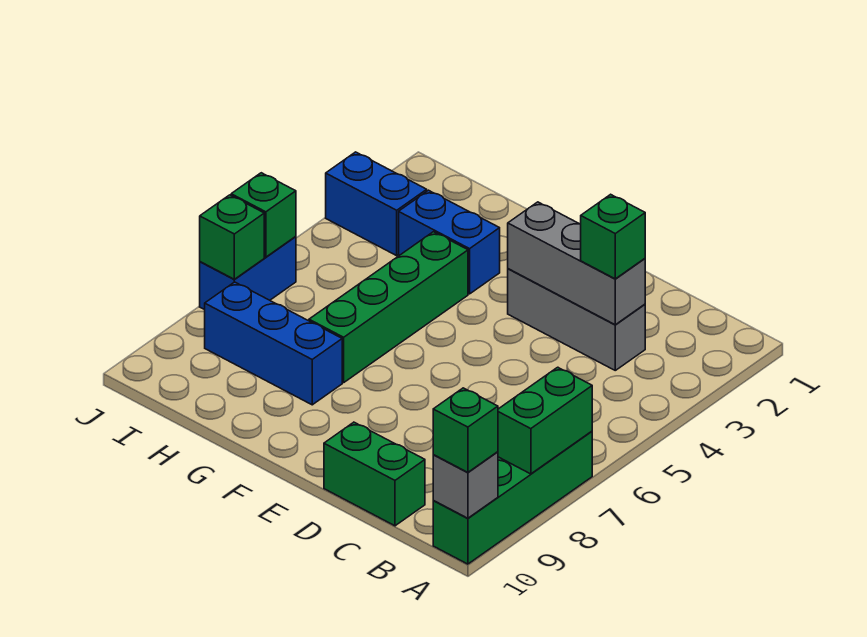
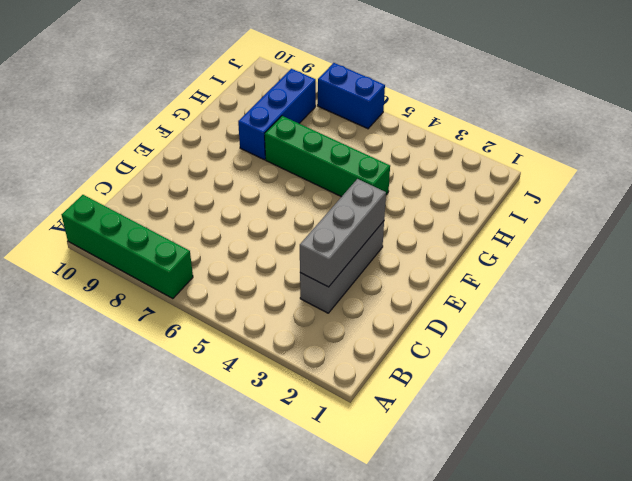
none -> green 1x2 brick [324,422,425,526]
none -> blue 1x2 brick [399,190,500,294]
none -> blue 1x2 brick [326,152,427,256]

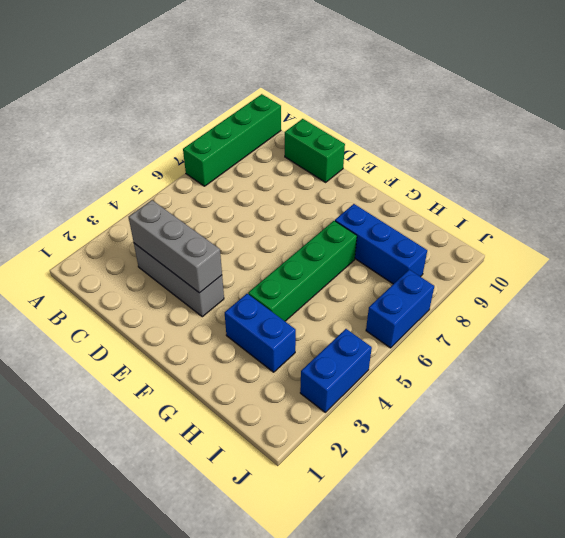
blue 1x2 brick [300,329,372,412] -> blue 1x2 brick turned to [326,152,427,256]
none -> green 1x2 brick [498,367,592,474]
none -> grey 1x1 brick [433,452,498,518]
none -> green 1x1 brick [231,173,296,257]

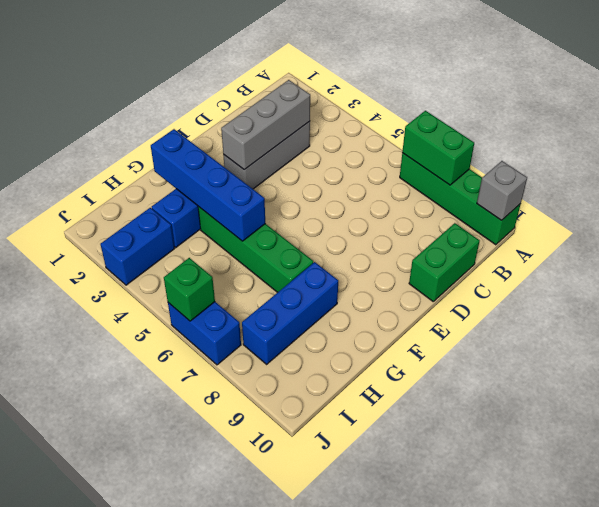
blue 1x4 brick [151,129,265,241] -> none
none -> green 1x1 brick [200,195,264,279]
none -> green 1x1 brick [433,388,498,472]
none -> green 1x1 brick [581,194,645,279]

